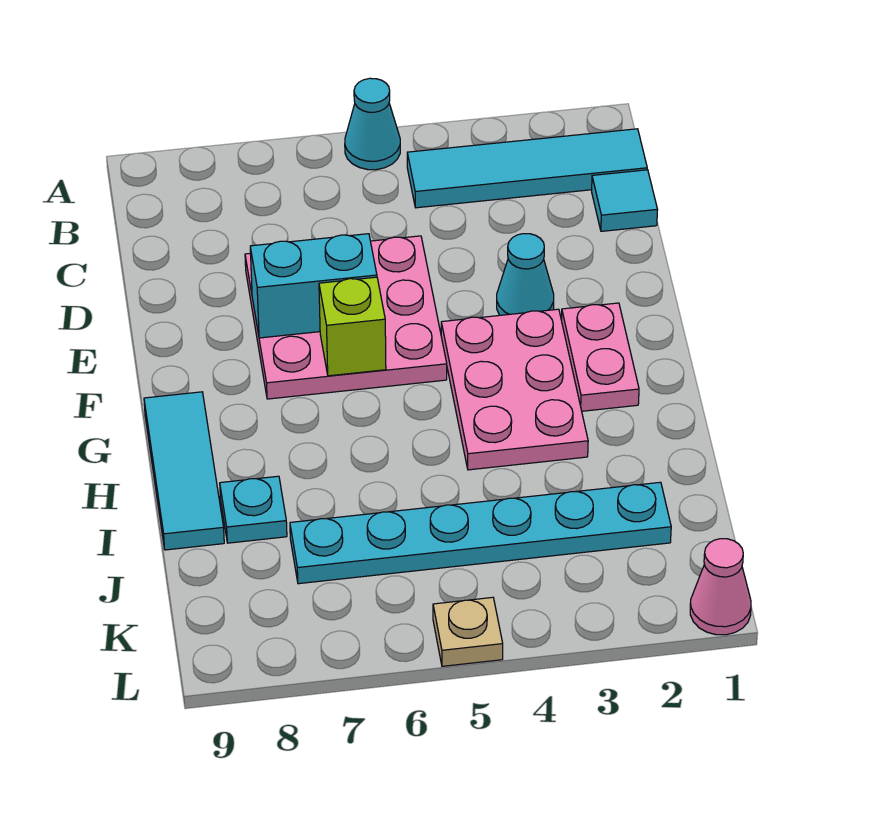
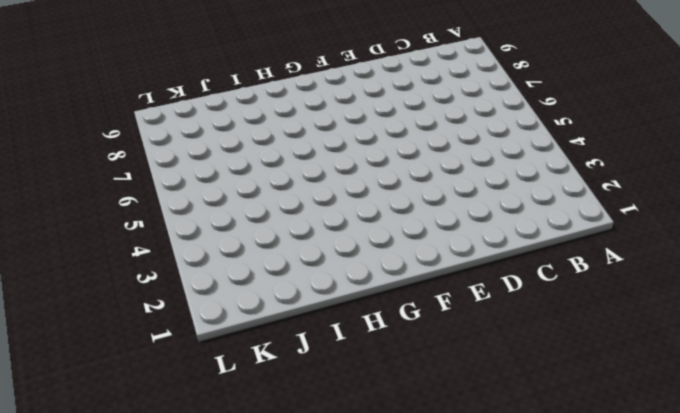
none -> cyan 1x1 cone [345,78,400,170]
none -> cyan 1x4 tile [407,129,647,208]
none -> cyan 1x1 tile [592,170,658,231]

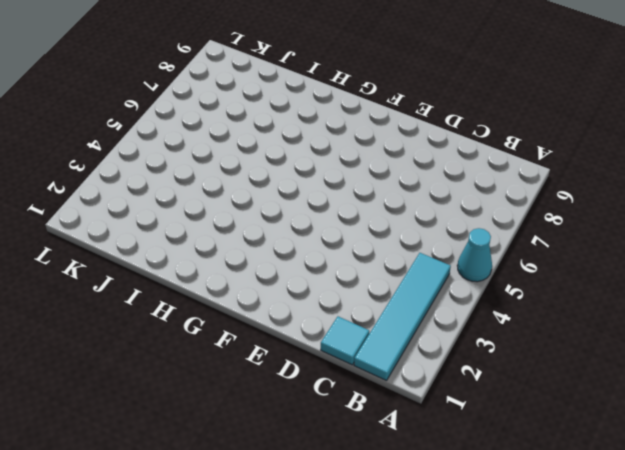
none -> pink 3x3 plate [245,236,447,399]
none -> cyan 1x1 cone [497,234,554,315]
none -> pink 1x2 plate [562,303,639,411]

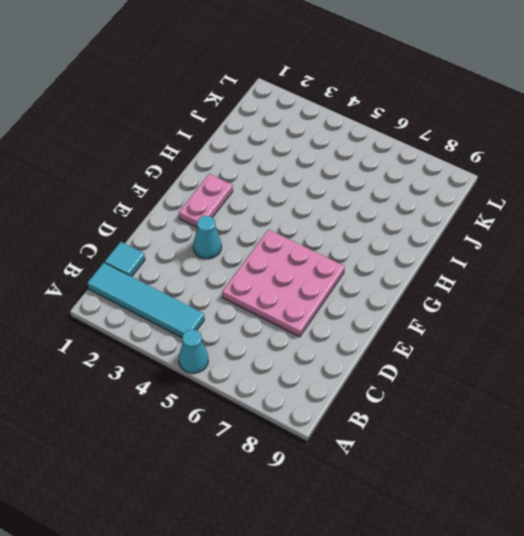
none -> pink 2x3 plate [441,309,588,470]
none -> cyan 1x3 tile [144,392,224,550]
none -> cyan 1x1 plate [220,476,287,543]

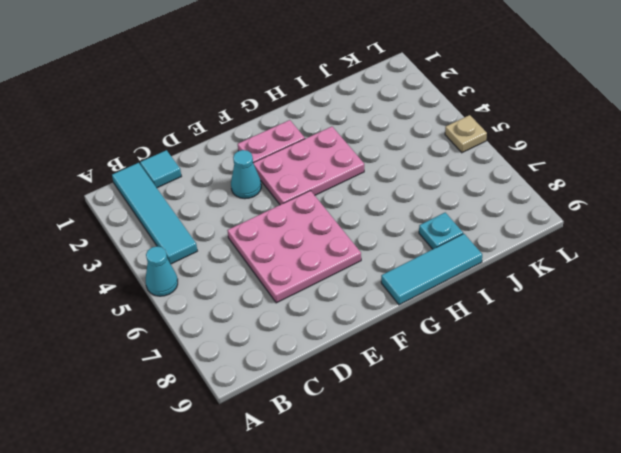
none -> cyan 1x6 plate [290,482,671,584]
none -> pink 1x1 cone [690,539,751,635]
none -> cyan 1x2 brick [250,234,377,338]

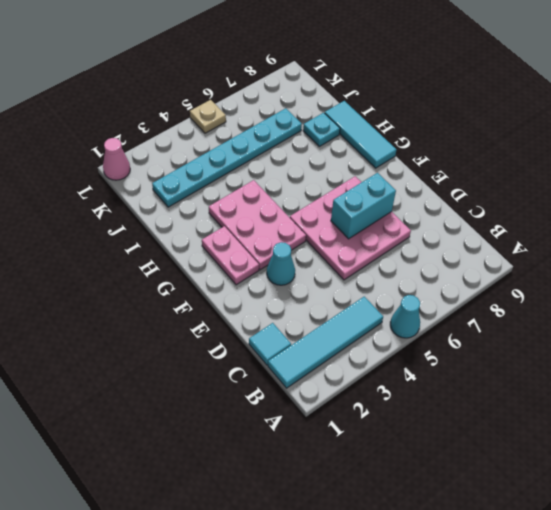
none -> lime 1x1 brick [319,277,386,376]

